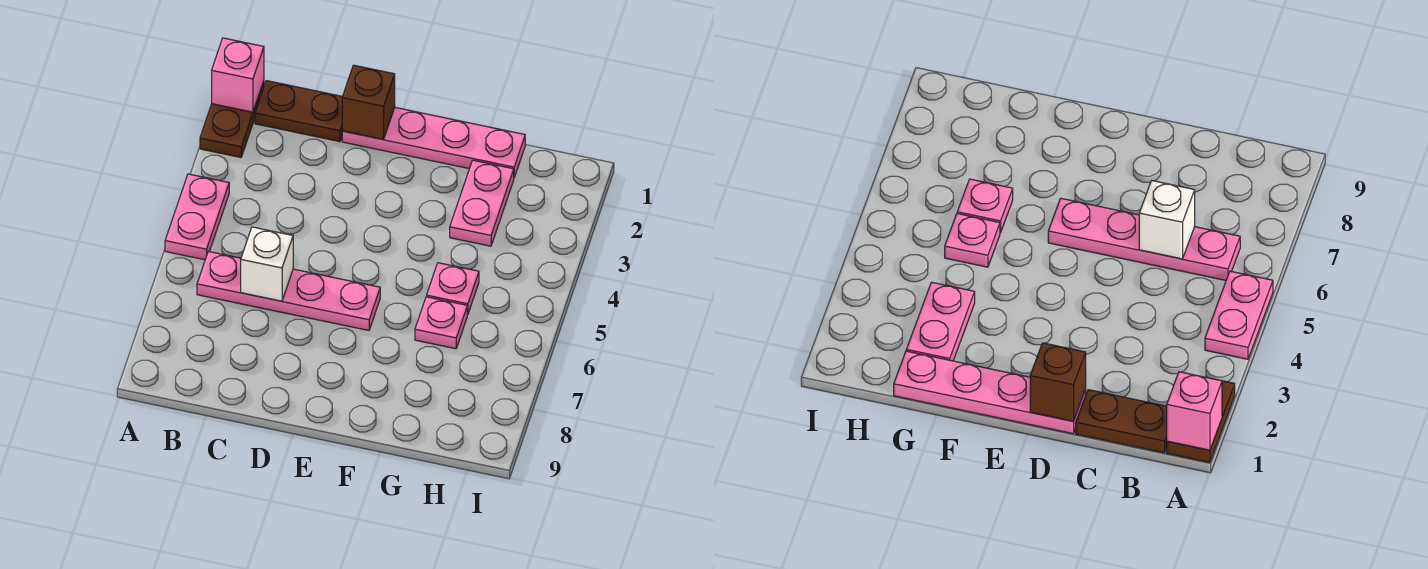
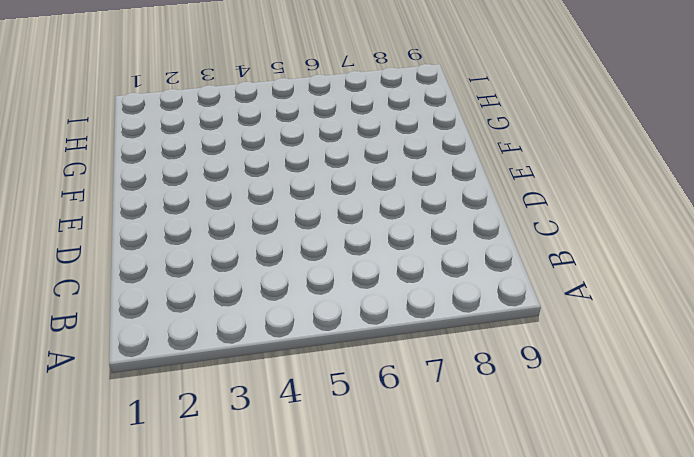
none -> brown 1x2 plate [200,81,264,157]
none -> pink 1x2 plate [165,174,229,260]

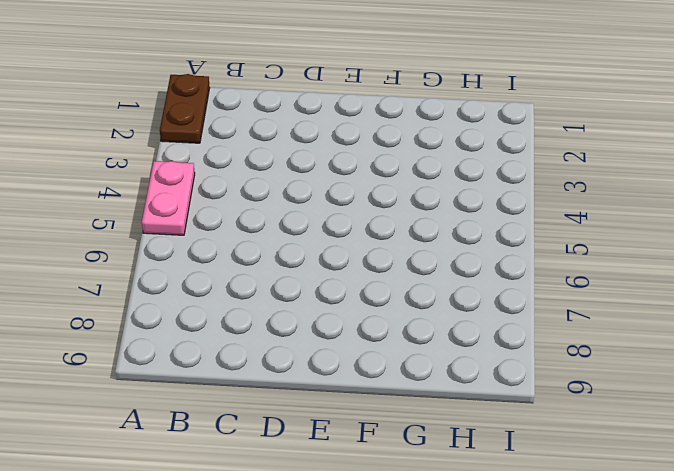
none -> brown 1x2 plate [255,81,343,142]
none -> pink 1x4 plate [197,251,380,330]

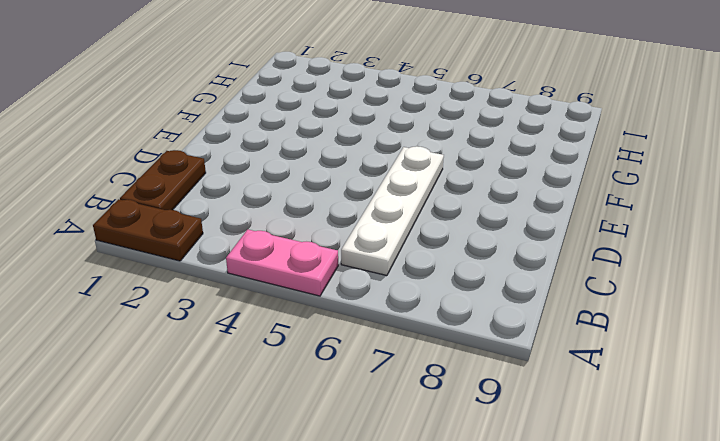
white 1x4 plate [341,146,444,276] -> pink 1x4 plate [197,251,380,330]
none -> pink 1x4 plate [342,108,525,177]
none -> pink 1x2 plate [450,160,514,246]

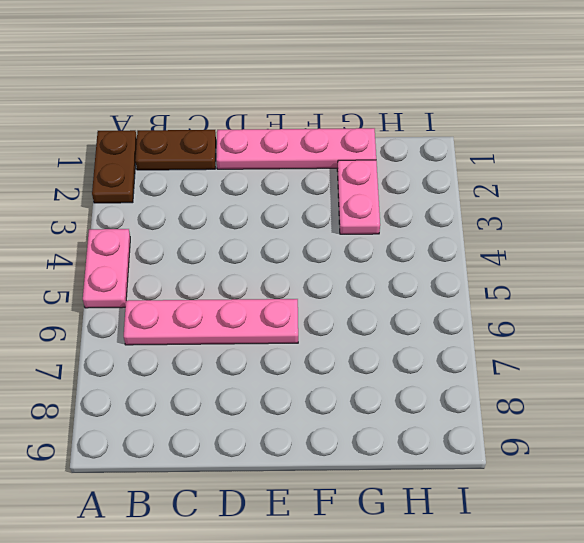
none -> pink 1x1 plate [427,263,479,315]
none -> pink 1x1 plate [415,297,467,349]

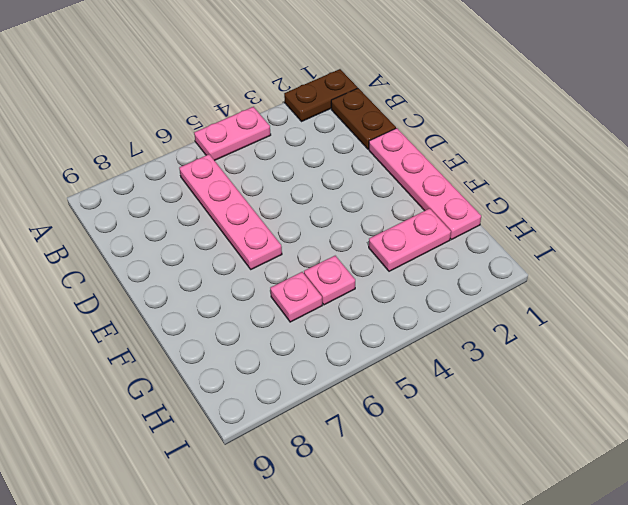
none -> pink 1x1 brick [212,38,264,112]
none -> white 1x1 brick [241,227,293,301]

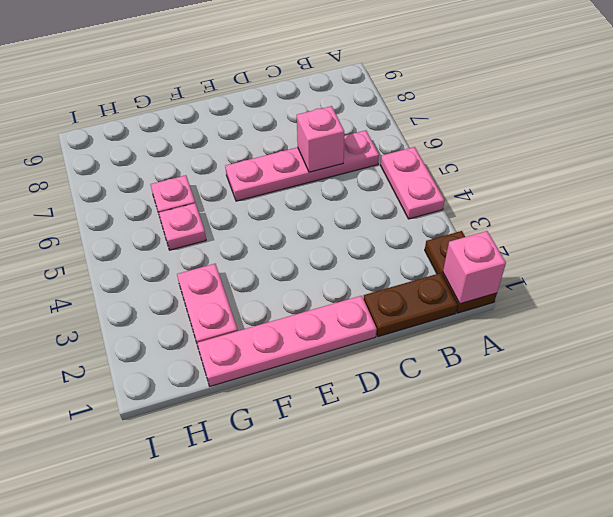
pink 1x1 brick [297,106,344,172] -> white 1x1 brick [241,227,293,301]
none -> brown 1x1 brick [342,65,395,139]

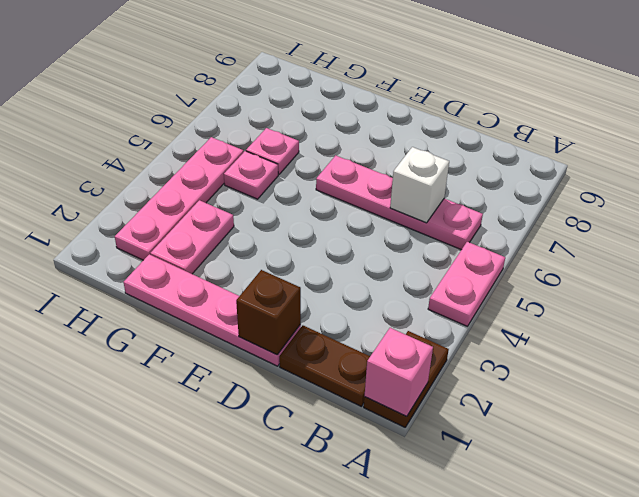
pink 1x4 plate [115,137,243,260] -> none

